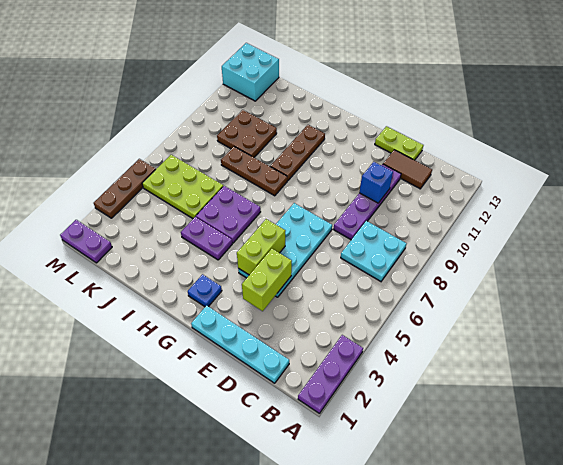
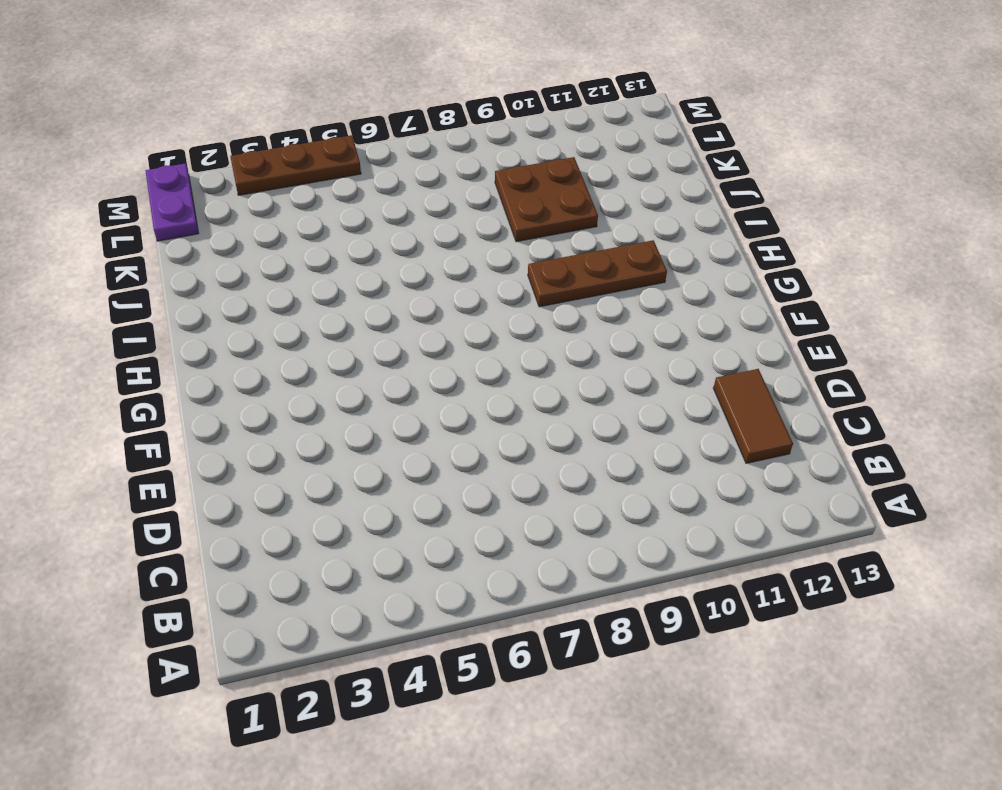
none -> purple 1x3 plate [298,335,363,414]
none -> cyan 2x2 plate [341,221,407,281]
none -> cyan 1x4 plate [191,305,289,383]

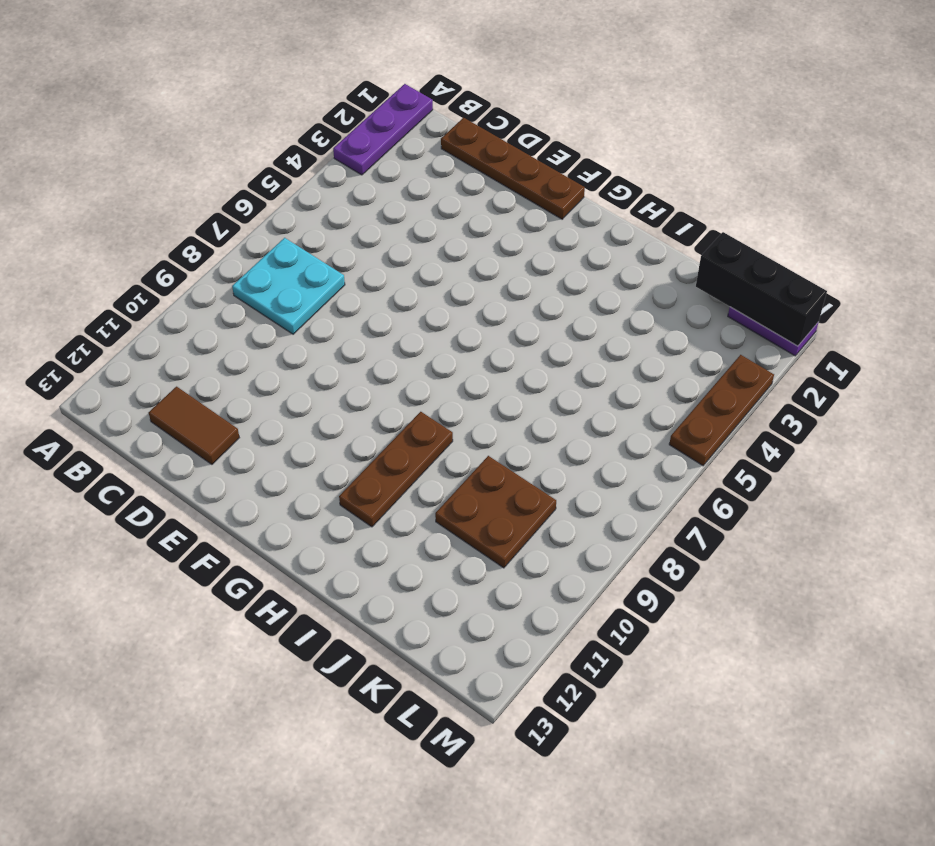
brown 1x4 plate [441,118,585,219] -> cyan 1x4 plate [191,305,289,383]
black 1x3 brick [696,232,827,346] -> none
none -> purple 1x4 plate [333,164,401,240]
none -> lime 1x2 plate [375,126,423,160]
none -> cyan 2x4 plate [238,203,332,297]

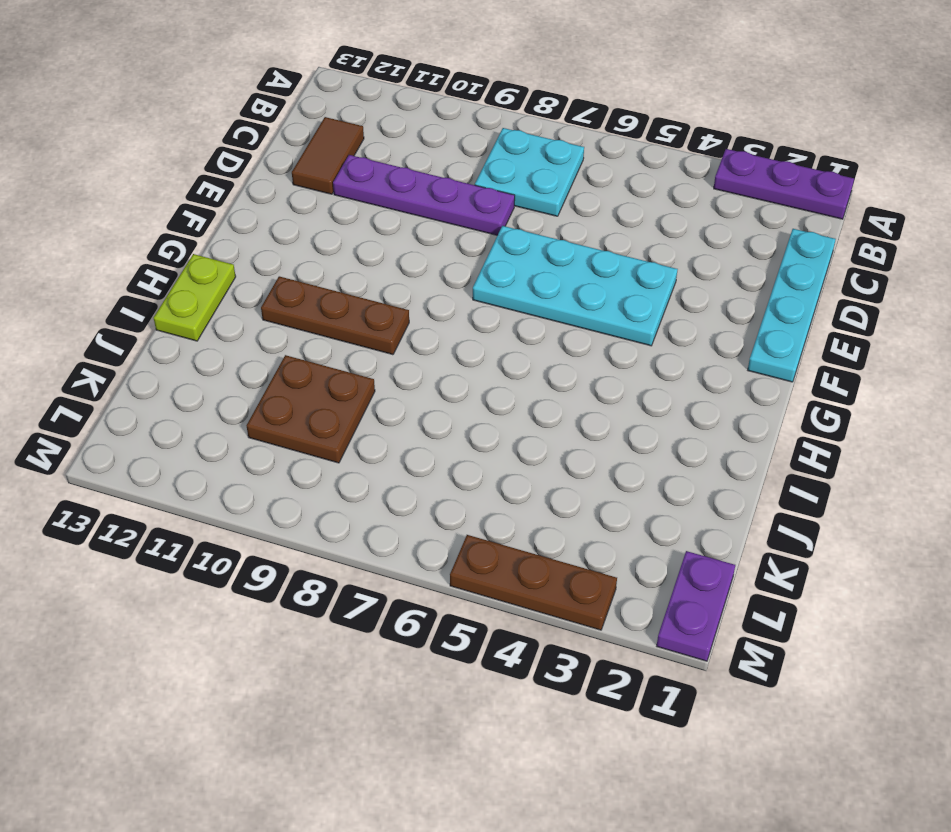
lime 1x2 plate [154,254,236,341] -> lime 1x2 plate moved to [375,126,423,160]
none -> blue 1x1 plate [188,274,222,307]
none -> purple 1x2 plate [181,217,232,260]
none -> purple 2x2 plate [196,186,261,243]

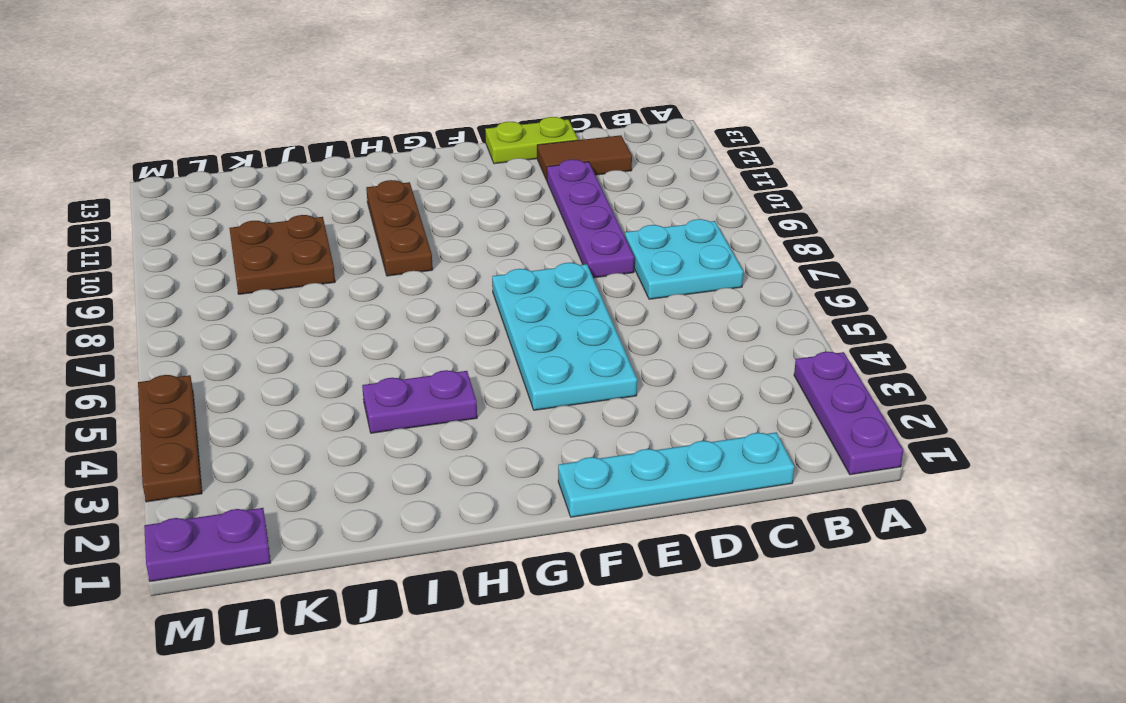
none -> blue 1x1 plate [188,274,222,307]
none -> purple 2x2 plate [196,186,261,243]
none -> brown 1x3 plate [221,147,287,196]

